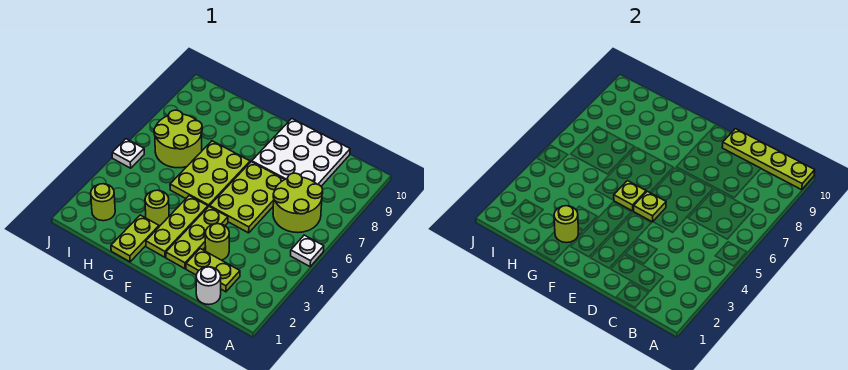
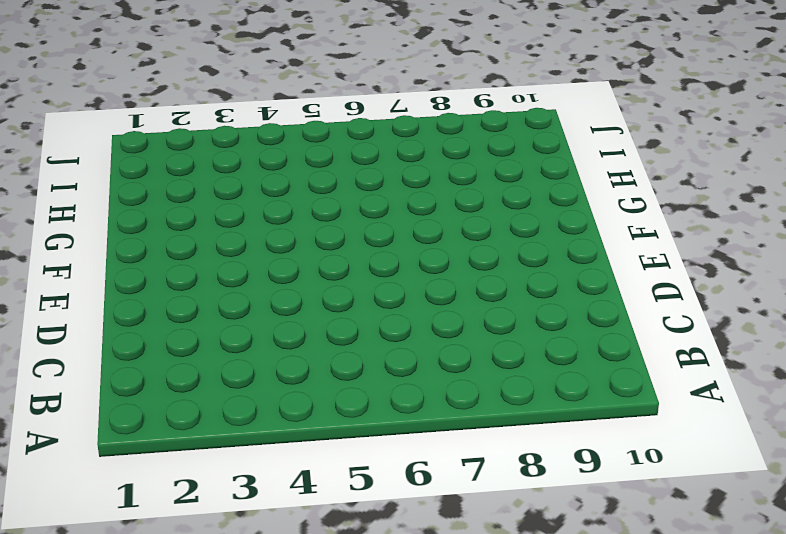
none -> white 1x1 plate [291,235,324,266]
none -> lime 2x2 round brick [273,173,323,233]
none -> white 1x1 round brick [196,267,221,305]

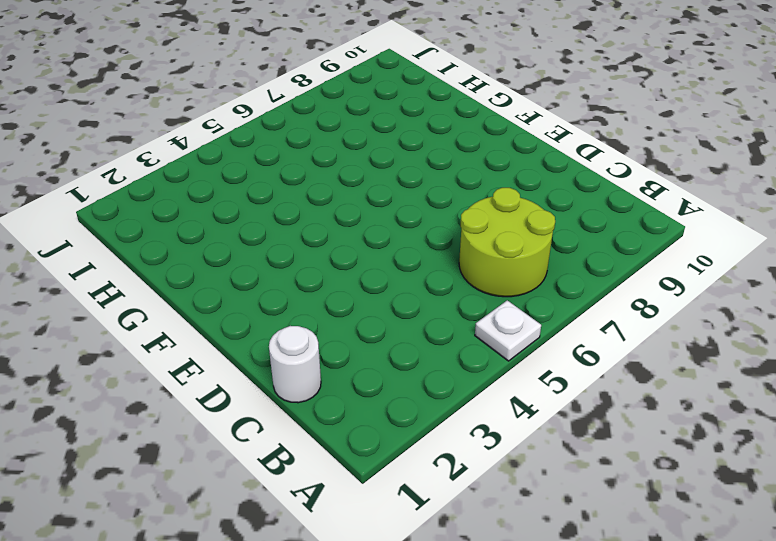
none -> lime 1x2 plate [186,249,240,292]
none -> white 3x3 plate [252,119,350,186]
none -> lime 1x1 round brick [205,224,229,260]

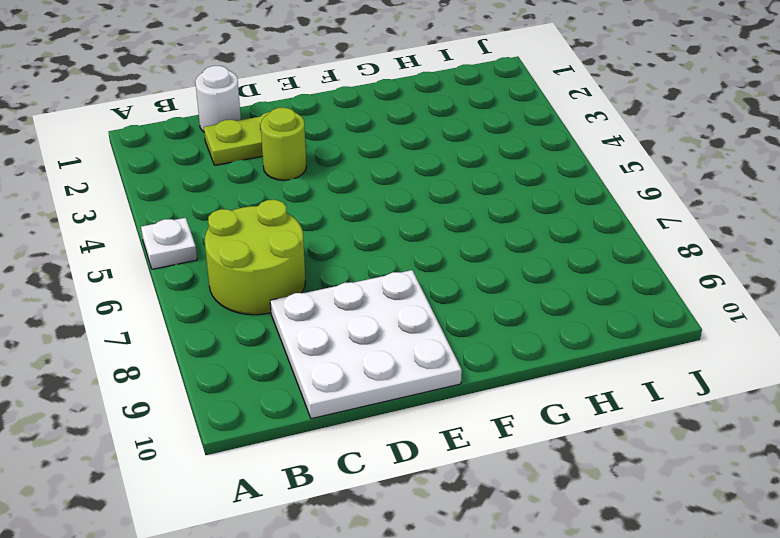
none -> lime 2x3 plate [210,162,285,233]
none -> lime 1x3 plate [166,206,228,269]
none -> lime 1x3 plate [146,196,208,257]

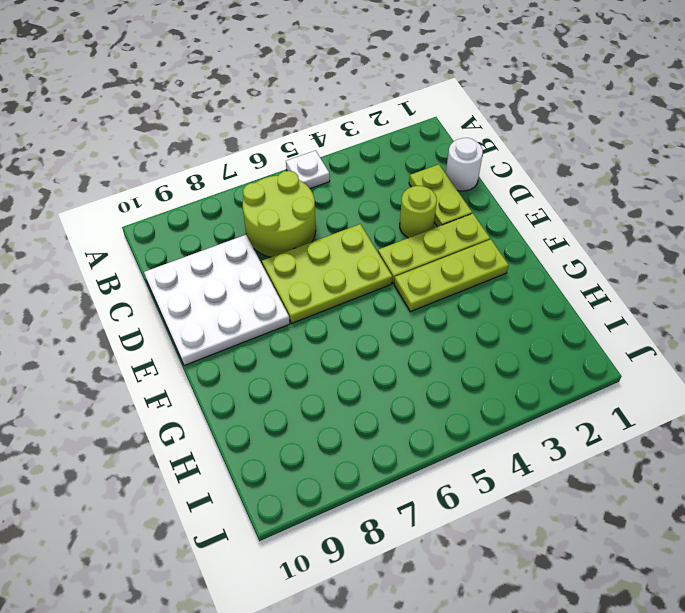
none -> lime 2x3 plate [170,141,250,207]
none -> lime 1x2 plate [111,215,159,262]
none -> lime 1x1 round brick [145,190,169,226]

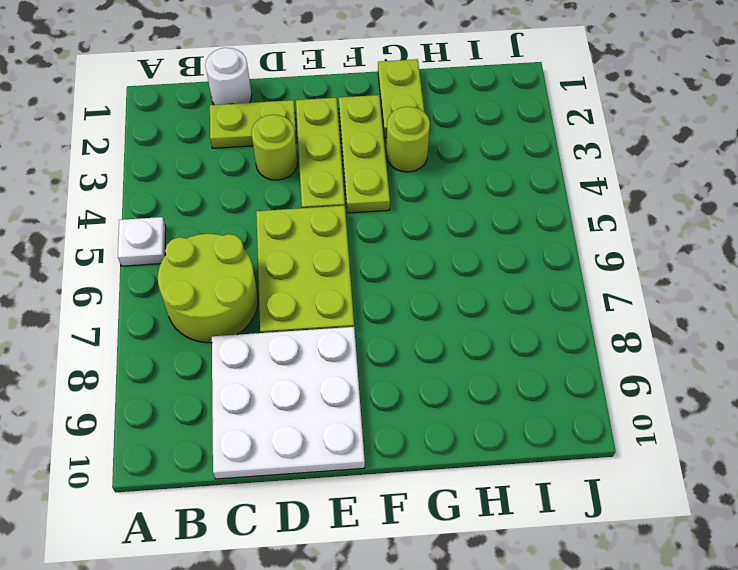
none -> lime 2x3 plate [170,141,250,207]
none -> lime 2x2 round brick [154,110,202,168]
none -> lime 1x1 round brick [91,184,115,221]

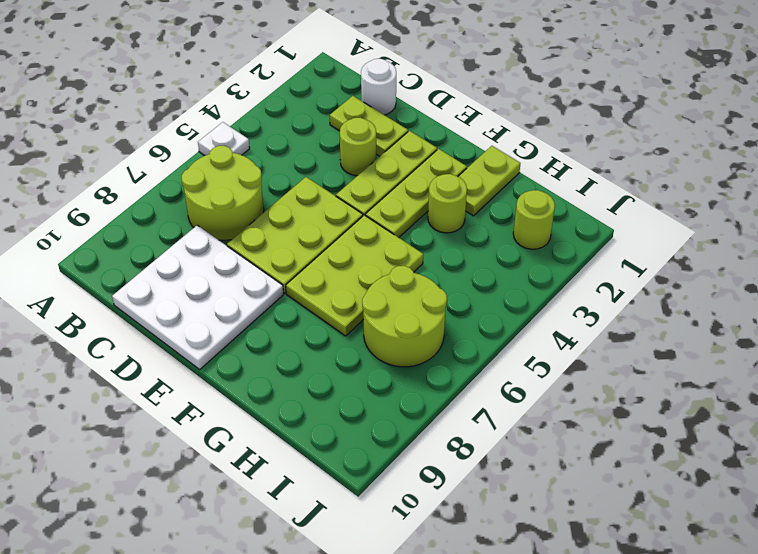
none -> white 1x1 plate [112,139,144,168]
none -> lime 1x4 plate [722,129,815,190]
none -> lime 1x1 plate [634,191,666,222]

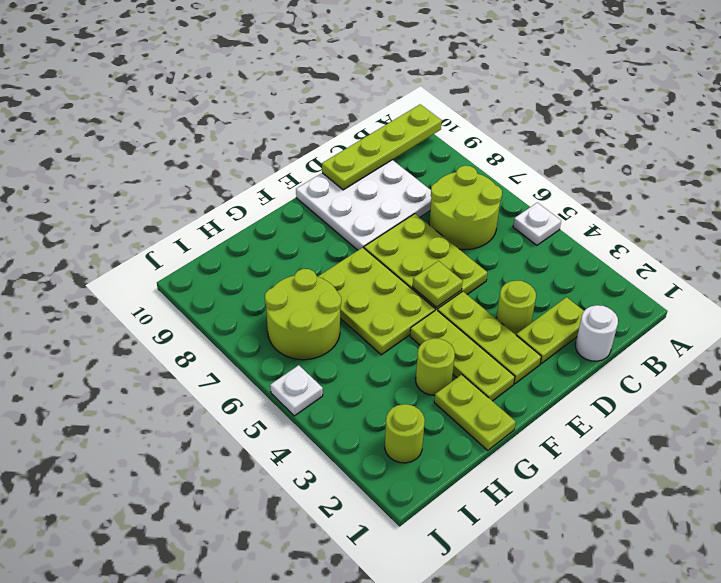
none -> lime 1x1 plate [614,181,646,211]
none -> lime 1x1 round brick [554,206,579,243]

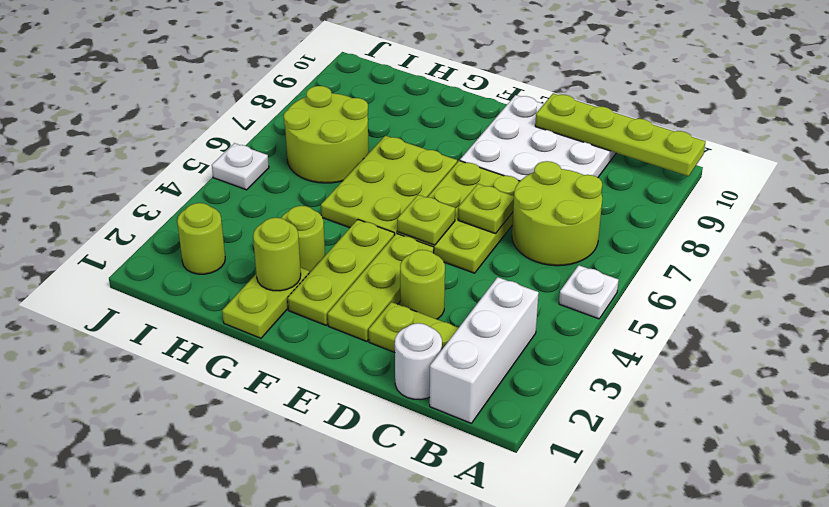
white 1x3 brick [430,277,539,423] -> none
lime 1x1 plate [458,184,514,234] -> lime 1x1 plate moved to [614,181,646,211]

